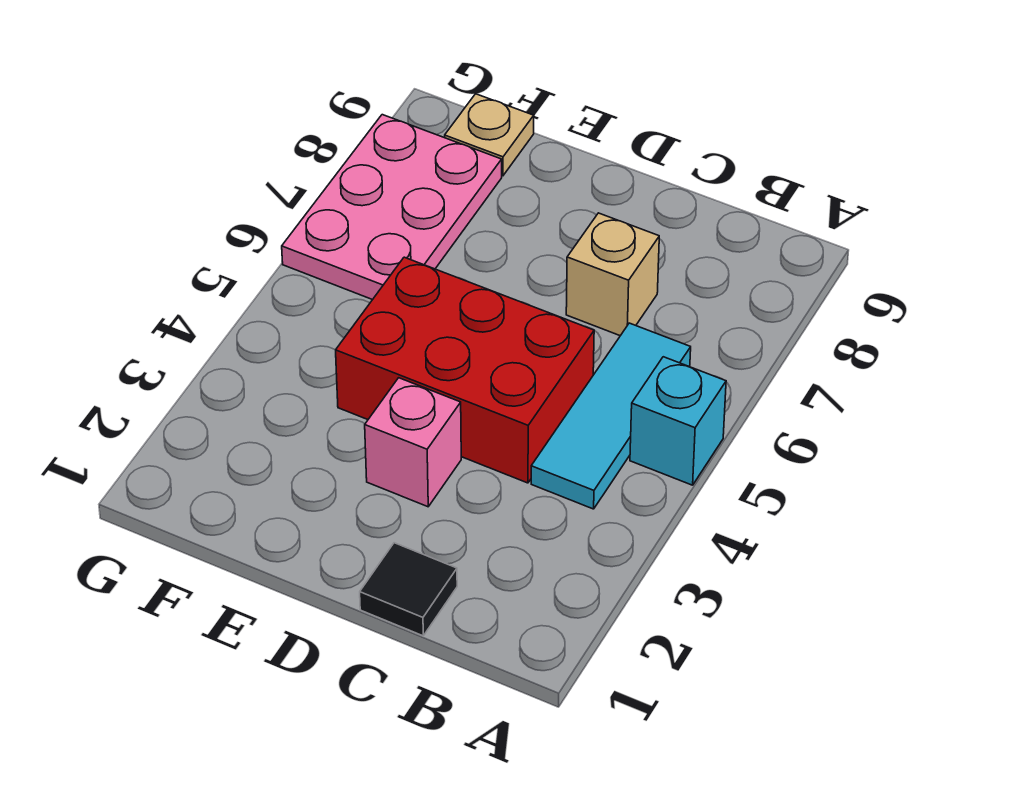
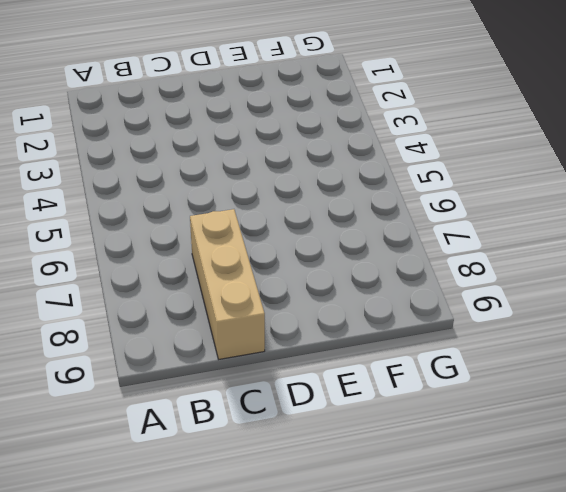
tan 1x3 brick [190,209,265,359] -> tan 1x1 brick [566,213,659,336]
none -> cyan 1x1 brick [630,357,726,485]
none -> cyan 1x3 tile [531,323,691,509]

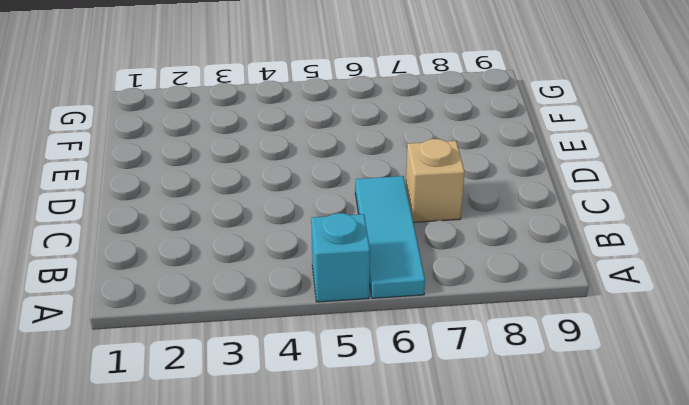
cyan 1x3 tile [355,176,425,298] -> cyan 1x3 tile turned to [531,323,691,509]
none -> black 1x1 tile [360,543,457,636]
none -> red 2x3 brick [336,257,594,483]

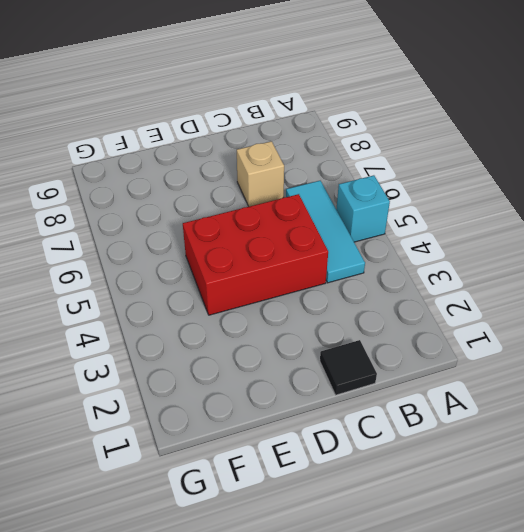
none -> pink 1x1 brick [365,378,461,507]
none -> pink 2x3 plate [282,115,502,300]

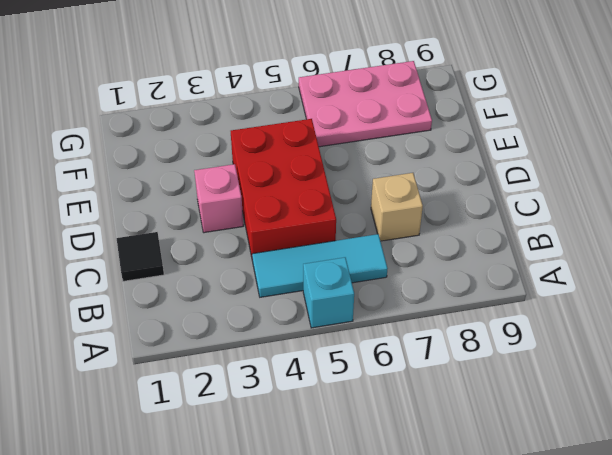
none -> tan 1x1 plate [445,94,534,176]

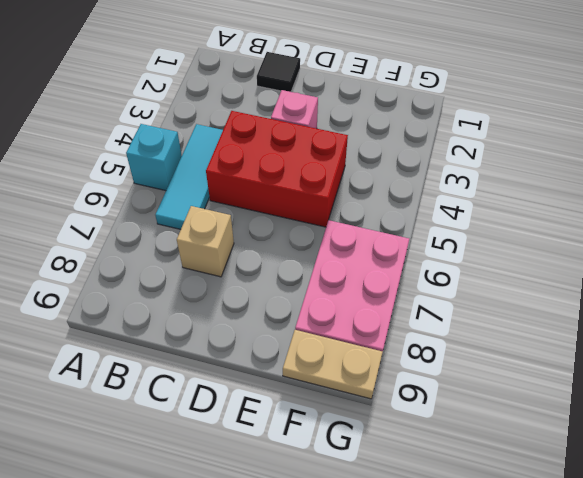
tan 1x2 plate [283,330,383,399] -> tan 1x1 plate [445,94,534,176]

